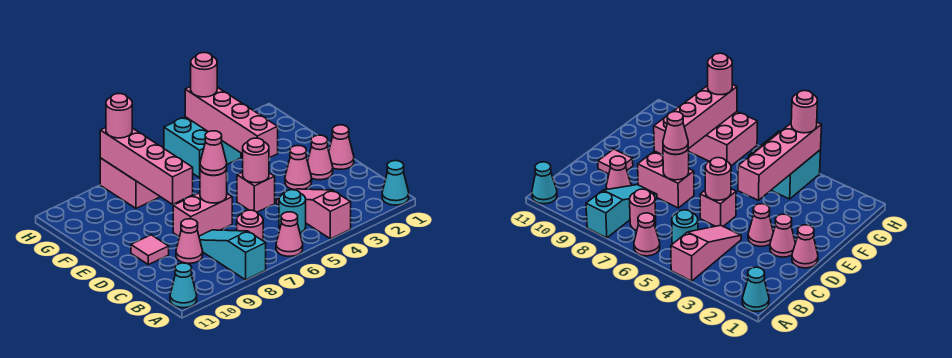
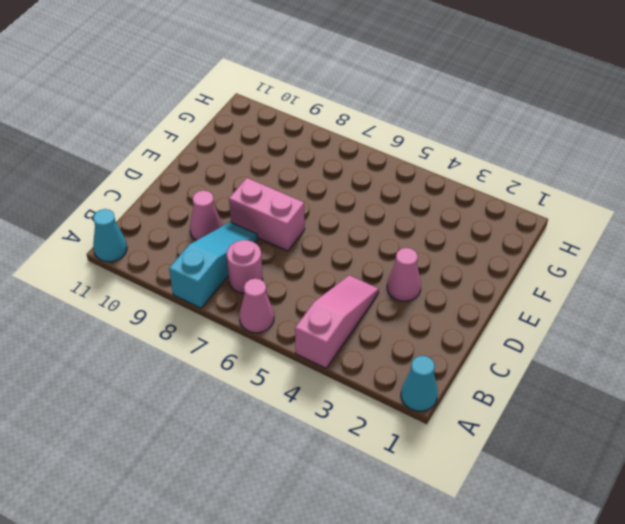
none -> cyan 1x1 round brick [279,190,306,233]
none -> pink 1x1 cone [329,125,354,169]
none -> pink 1x1 cone [308,135,333,180]

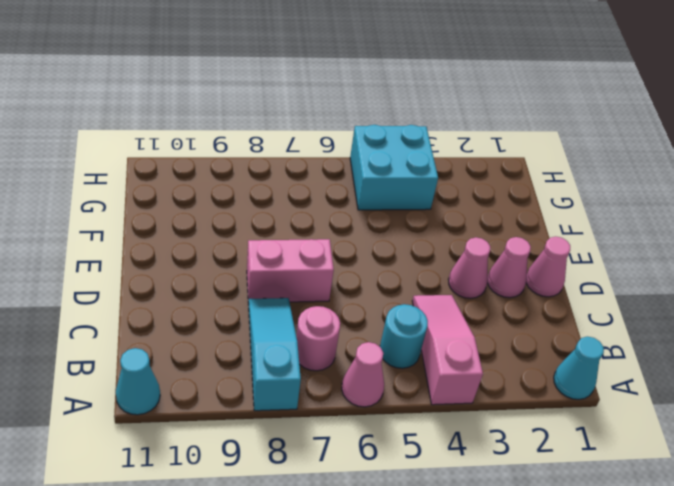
none -> pink 1x1 cone [176,219,203,263]
none -> pink 1x1 brick [237,172,275,212]
none -> pink 1x1 tile [131,235,169,265]

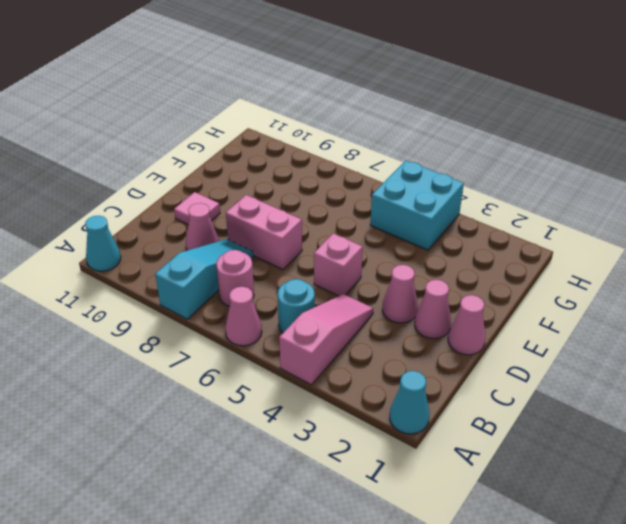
none -> pink 2x2 brick [100,158,160,208]
none -> pink 1x1 round brick [243,138,269,183]
none -> pink 1x1 round brick [200,169,227,203]

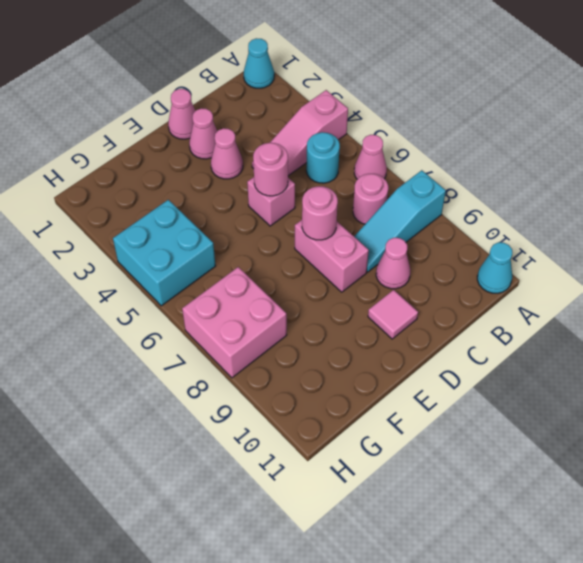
none -> pink 1x4 brick [185,87,278,158]
none -> pink 1x4 brick [100,128,193,204]
none -> pink 1x1 cone [200,131,227,175]

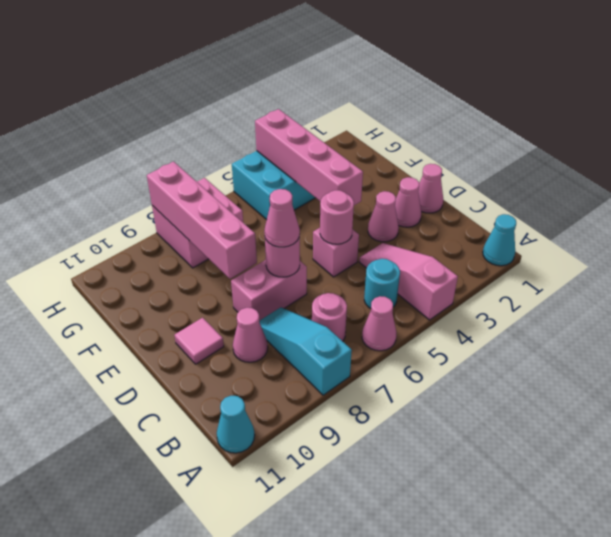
none -> pink 1x1 round brick [191,53,217,97]
none -> pink 1x1 round brick [106,94,132,138]

